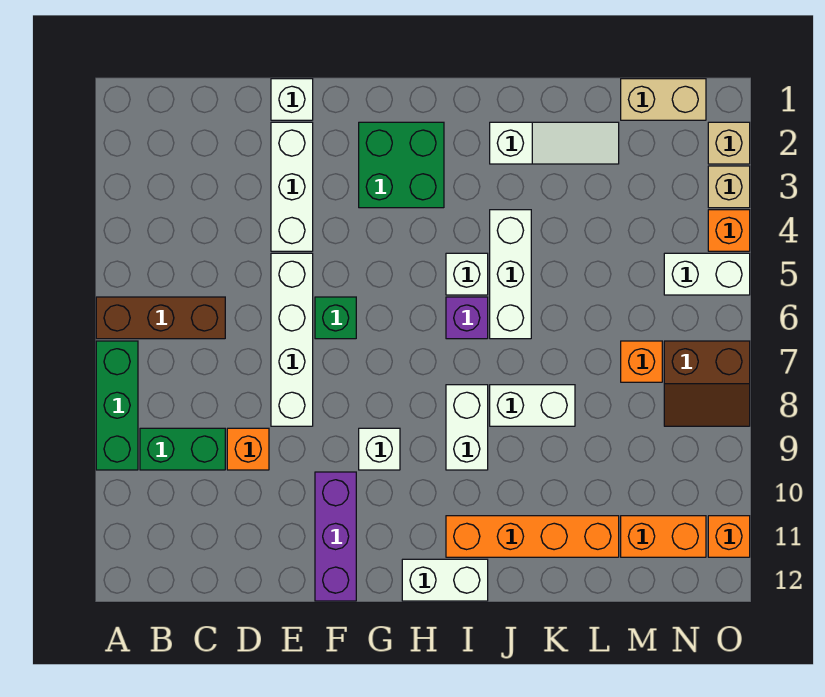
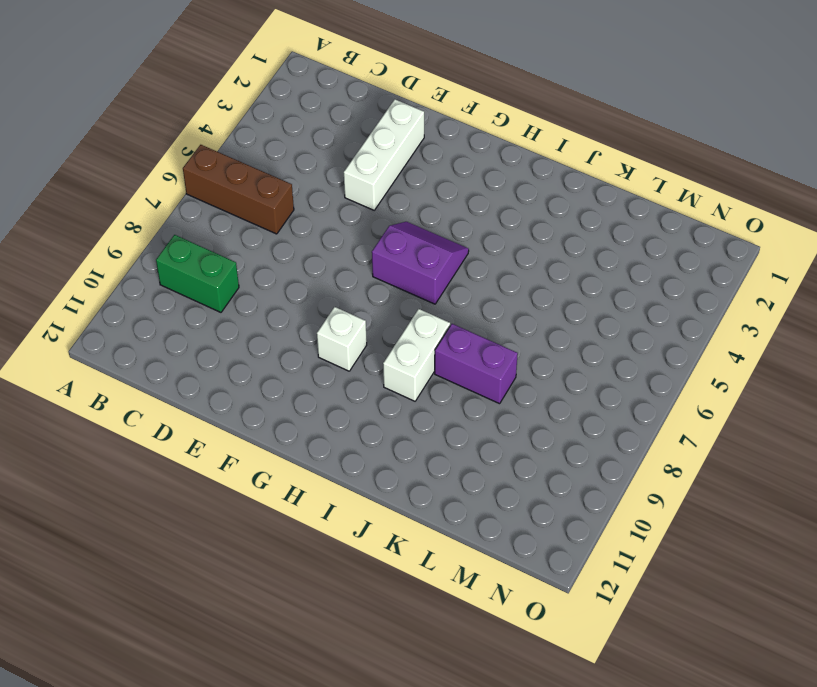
purple 2x2 slope [372,222,469,304] -> none
purple 1x2 brick [435,324,518,404] -> white 1x2 brick [490,385,575,426]
none -> green 1x3 brick [96,341,138,470]
none -> orange 1x1 brick [227,428,269,470]
none -> white 1x1 brick [271,79,313,120]

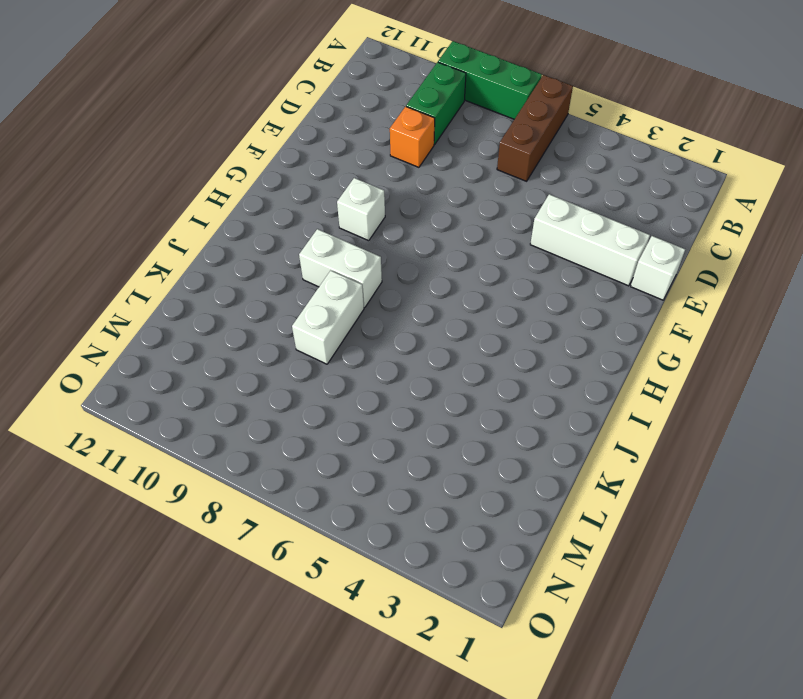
none -> white 1x4 brick [271,253,313,426]
none -> green 1x1 brick [315,297,356,339]
none -> purple 1x3 brick [315,472,356,601]

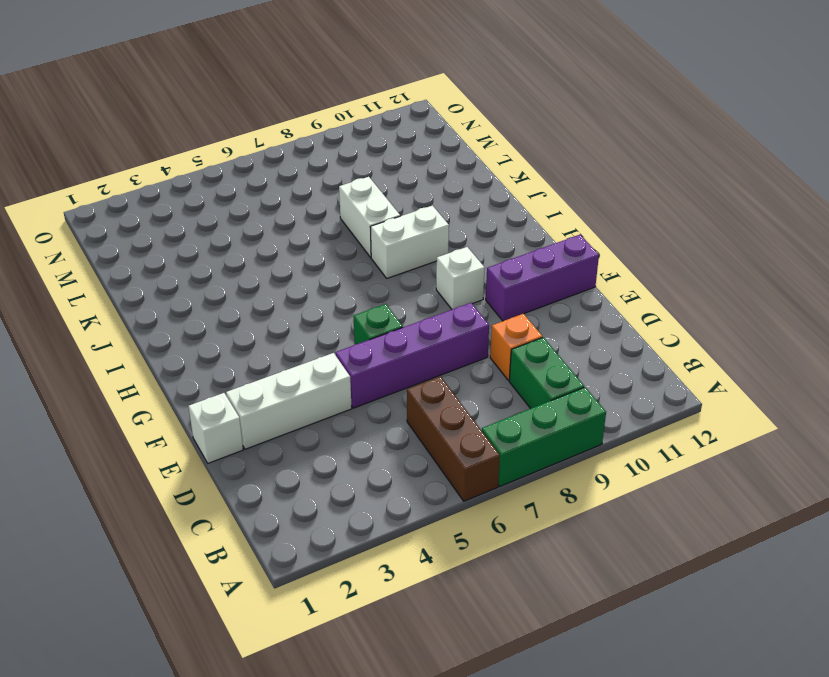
purple 1x4 brick [335,303,489,408] -> white 1x4 brick [271,253,313,426]
none -> green 2x2 brick [359,122,444,208]
none -> white 1x2 brick [402,559,488,601]
none -> white 1x1 brick [446,253,488,295]

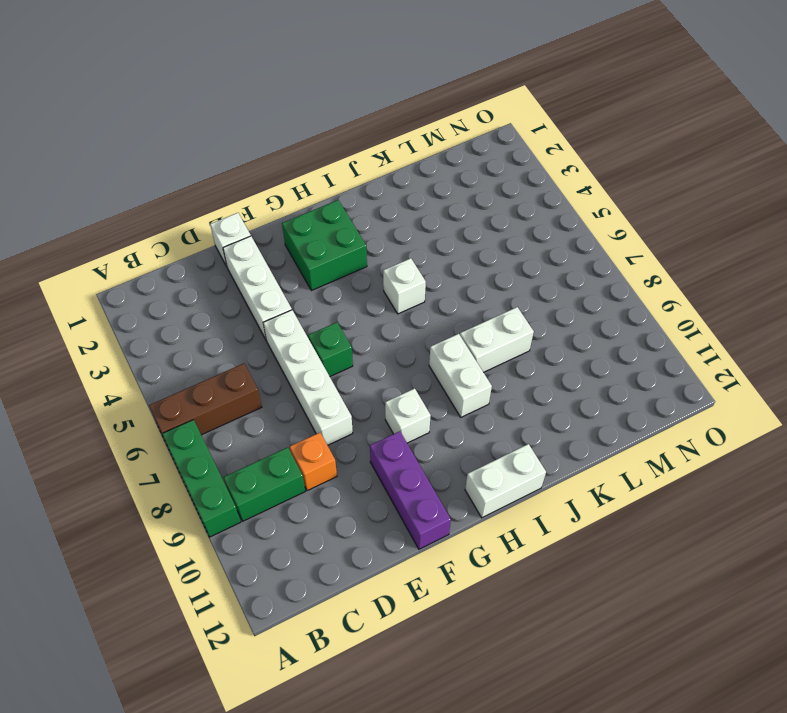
none -> purple 1x1 brick [446,297,488,339]
none -> orange 1x4 brick [446,516,619,557]
none -> white 1x3 slope [490,122,619,164]

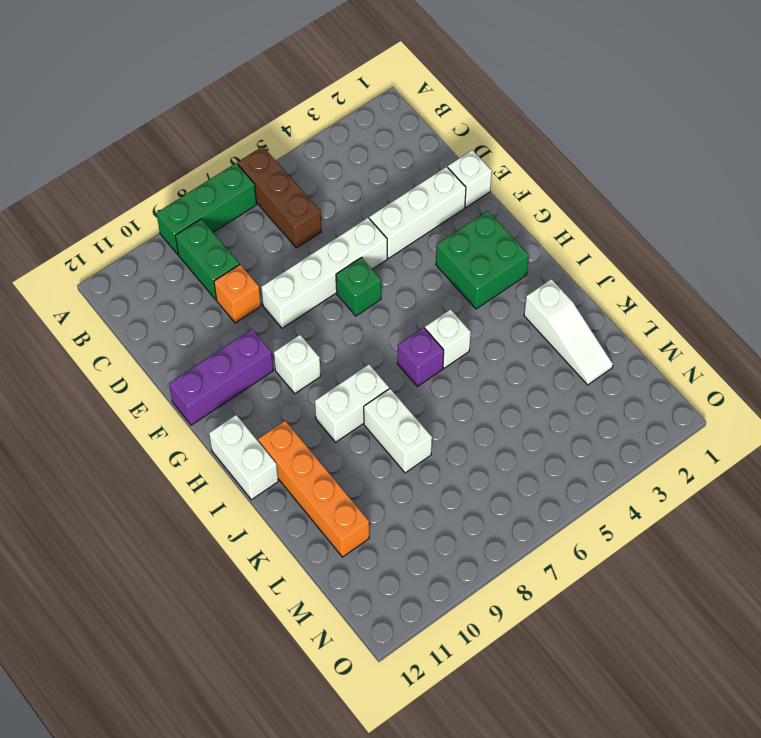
none -> white 1x3 brick [490,210,531,339]
none -> tan 1x2 brick [621,79,706,120]
none -> orange 1x1 brick [621,341,662,382]

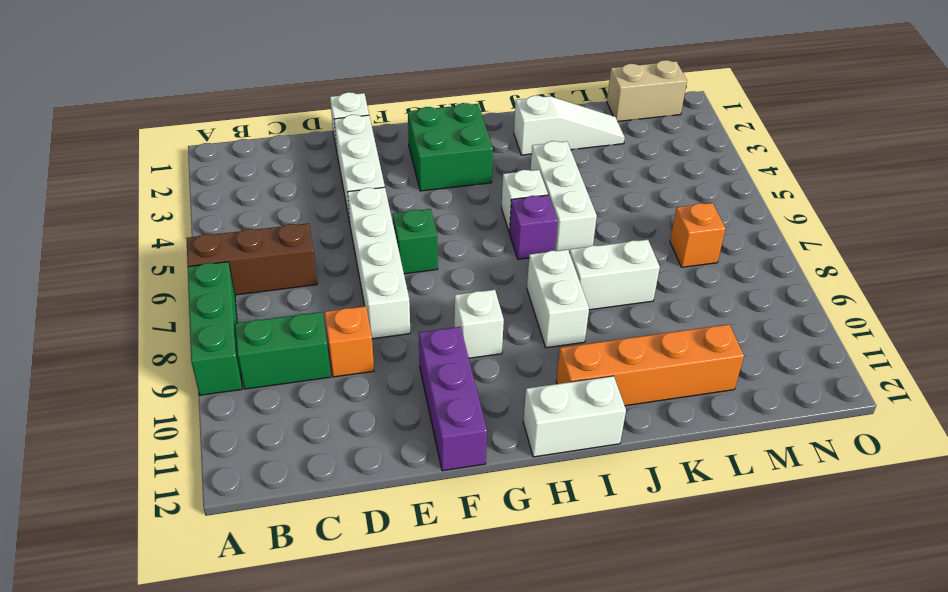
none -> orange 1x2 brick [621,516,706,557]
none -> white 1x2 brick [664,253,750,295]
none -> brown 2x2 slope [664,341,750,426]

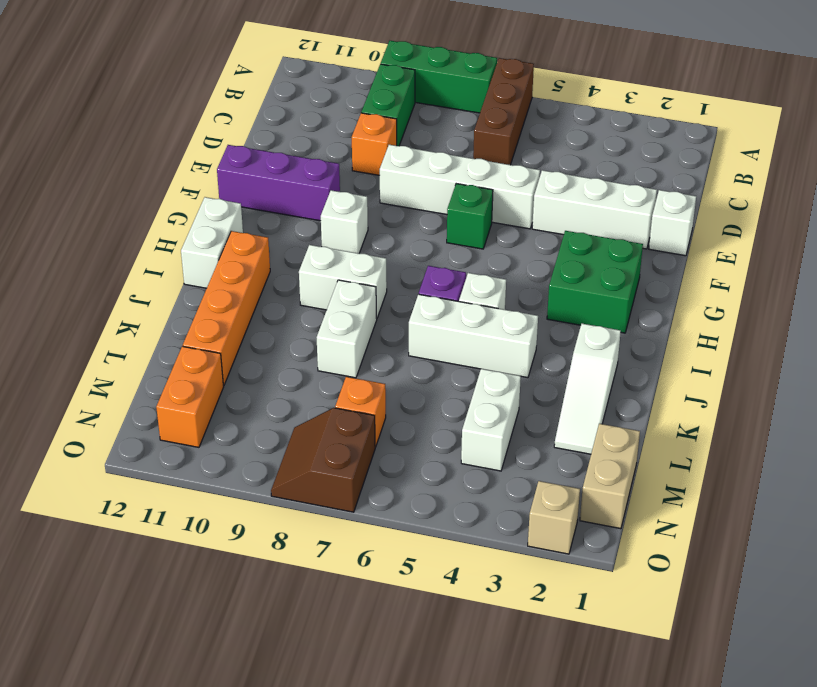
white 1x2 brick [461,369,521,471] -> white 1x2 brick moved to [664,253,750,295]
none -> tan 1x1 brick [708,166,750,208]
none -> orange 1x1 brick [708,210,750,251]
none -> orange 1x1 brick [708,516,750,557]

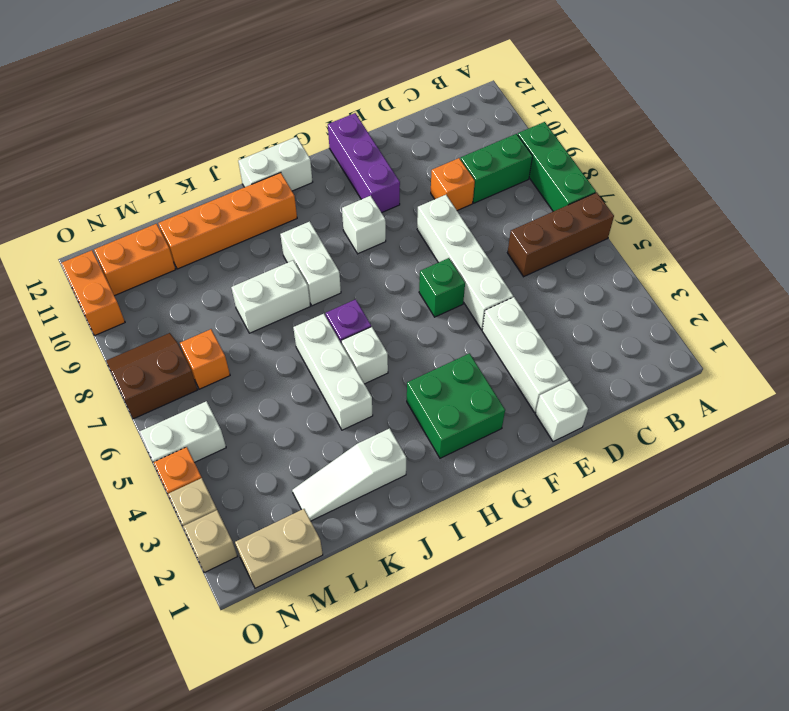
orange 1x2 brick [61,250,125,336] -> orange 1x1 brick [708,516,750,557]

